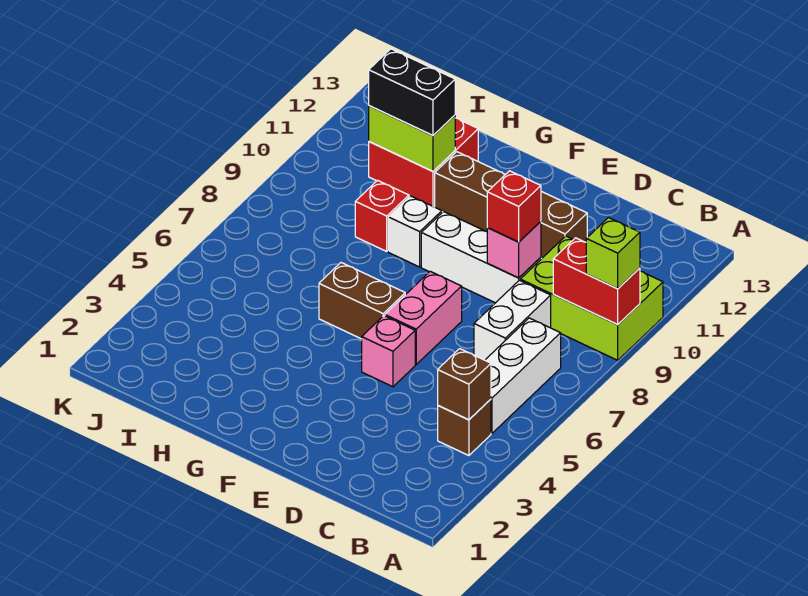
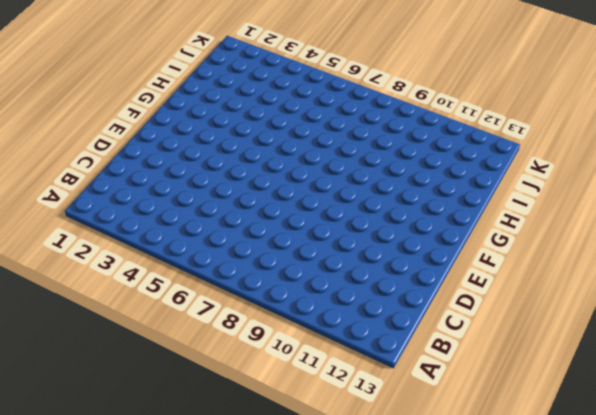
none -> lime 2x3 brick [520,236,663,360]
none -> brown 1x1 brick [438,399,491,456]
none -> white 1x3 brick [485,318,561,433]

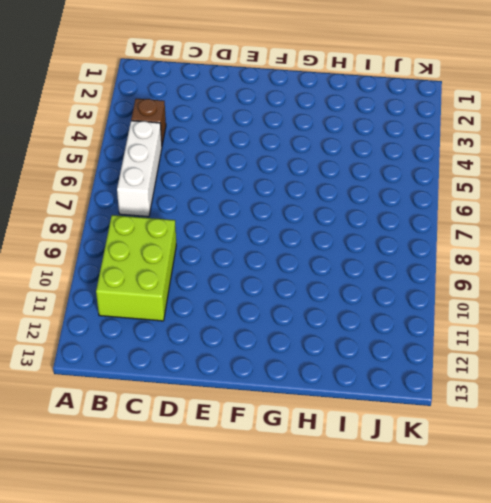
lime 2x3 brick [96,215,176,321] -> lime 2x3 brick turned to [520,236,663,360]
none -> white 1x2 brick [474,280,551,360]
none -> white 1x3 brick [421,212,541,303]
none -> brown 1x4 brick [435,152,587,258]

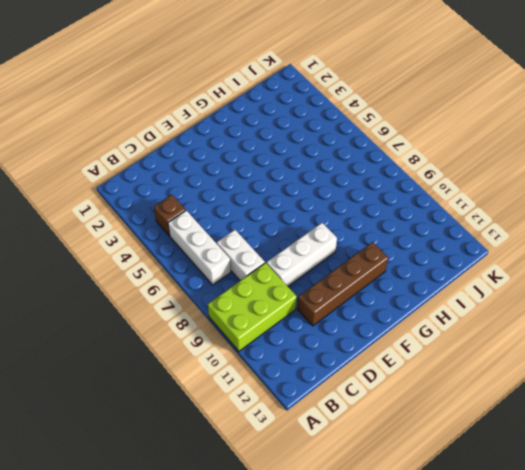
none -> pink 1x1 brick [362,316,415,387]
none -> pink 1x2 brick [385,271,462,364]
none -> brown 1x2 brick [319,263,405,339]

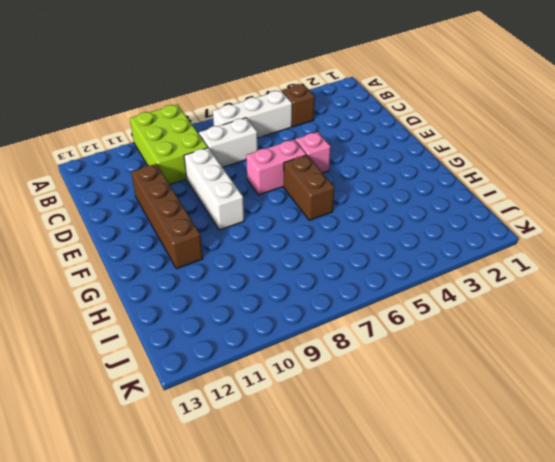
none -> white 1x1 brick [388,196,442,267]
none -> red 1x1 brick [355,180,409,251]
none -> red 2x2 brick [369,118,478,207]

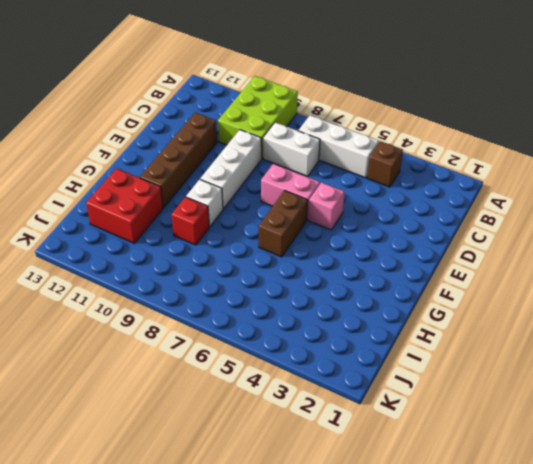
none -> red 1x2 brick [553,238,640,325]
none -> brown 1x1 brick [438,349,491,420]
none -> pink 1x1 brick [487,221,541,278]

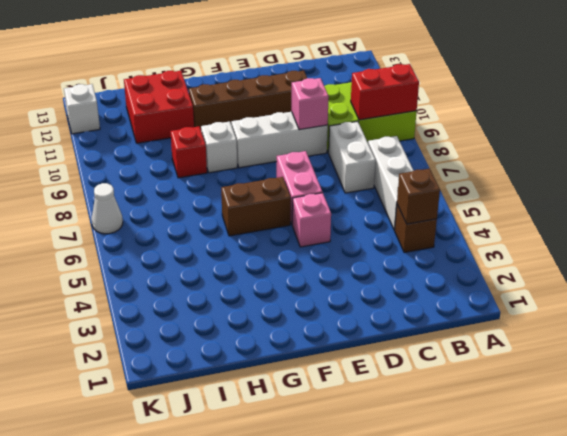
white 1x1 cone [92,183,123,234] -> none
white 1x1 brick [64,84,100,134] -> none
none -> lime 1x2 brick [369,106,455,171]
none -> lime 1x1 brick [586,218,640,288]
none -> red 1x1 brick [487,171,541,242]

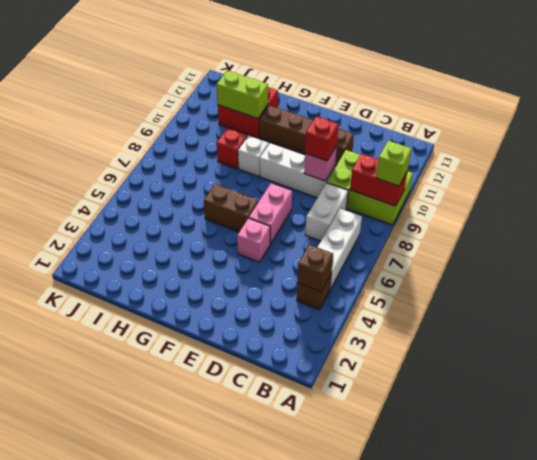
none -> black 1x2 brick [369,49,455,136]

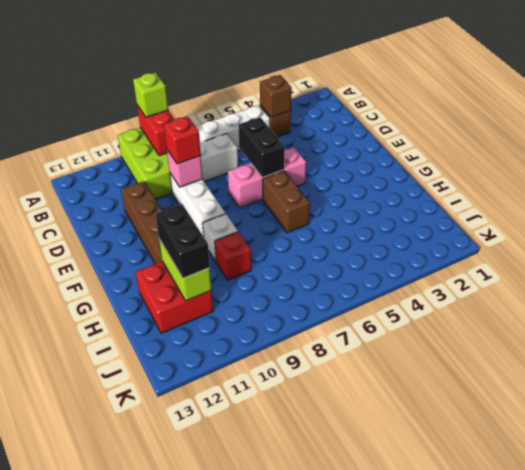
black 1x2 brick [238,117,285,178] -> none

